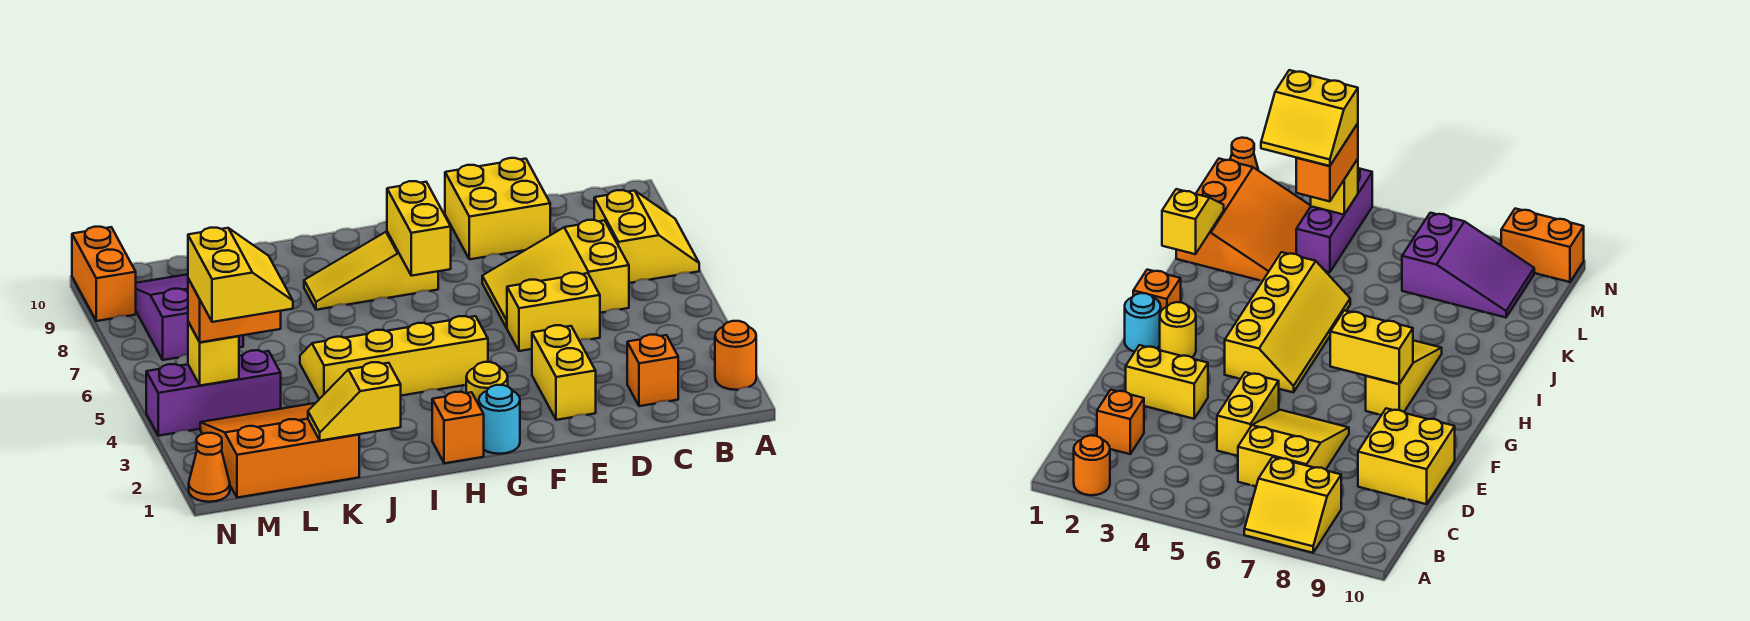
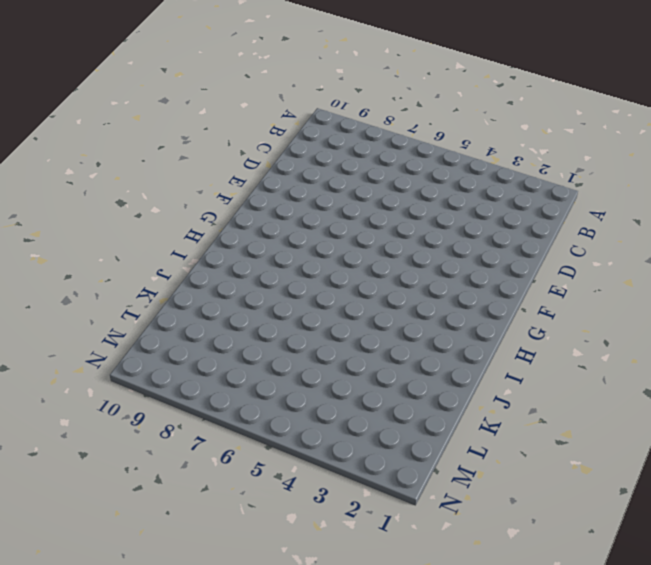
none -> orange 1x1 round brick [715,321,756,390]
none -> yellow 2x2 slope [594,190,699,283]
none -> orange 1x1 brick [627,335,678,406]

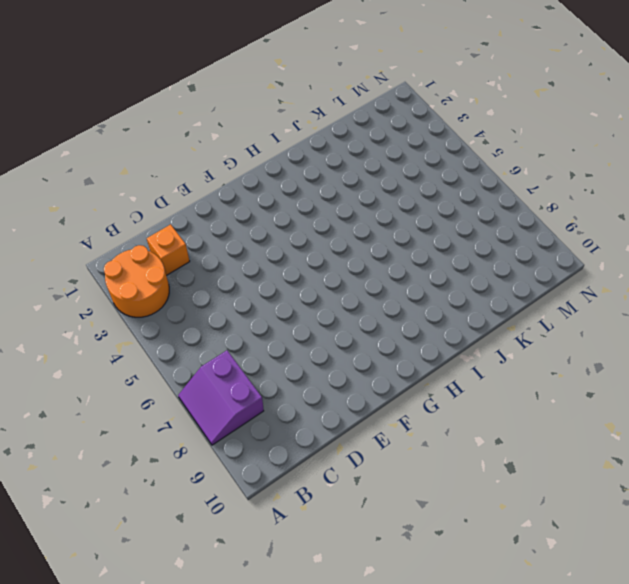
orange 2x2 round brick [104,245,169,317] -> orange 1x1 round brick [715,321,756,390]
purple 2x2 slope [178,350,264,445] -> yellow 2x2 slope [594,190,699,283]
none -> yellow 2x3 slope [482,220,629,328]
none -> yellow 1x2 brick [507,273,600,351]
none -> yellow 2x2 brick [445,158,550,259]

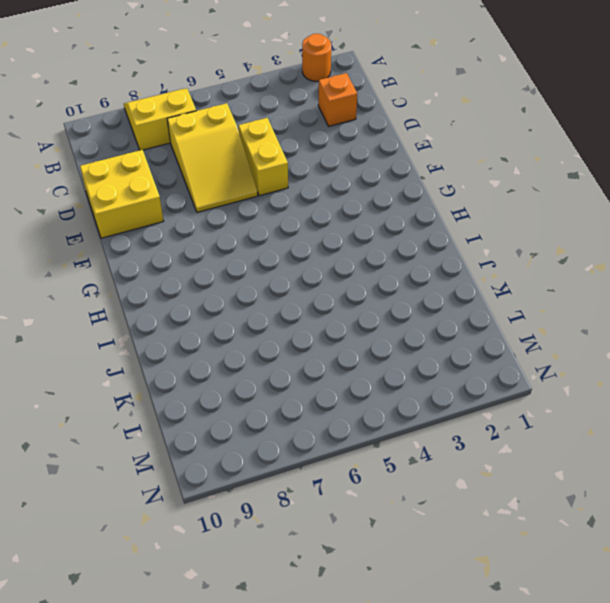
none -> yellow 1x2 brick [532,325,596,420]
none -> cyan 1x1 round brick [479,385,520,454]
none -> yellow 1x1 round brick [466,362,508,405]

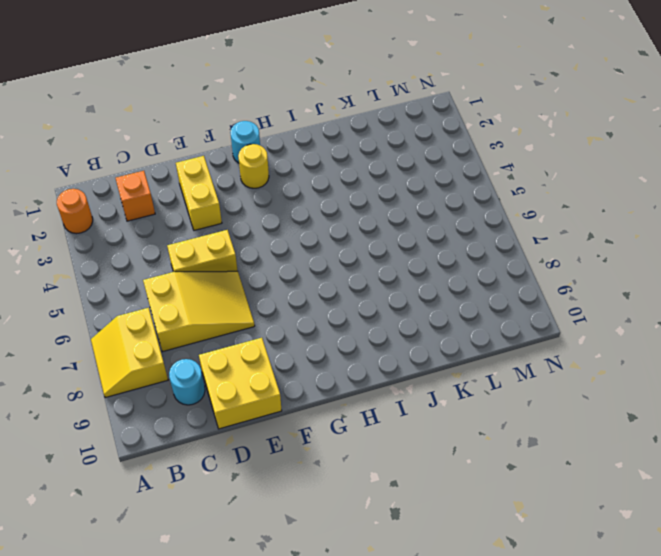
cyan 1x1 round brick [169,359,205,405] -> none
none -> yellow 2x4 slope [300,316,488,399]
none -> yellow 1x3 slope [304,232,438,310]
none -> orange 1x1 brick [432,392,484,463]

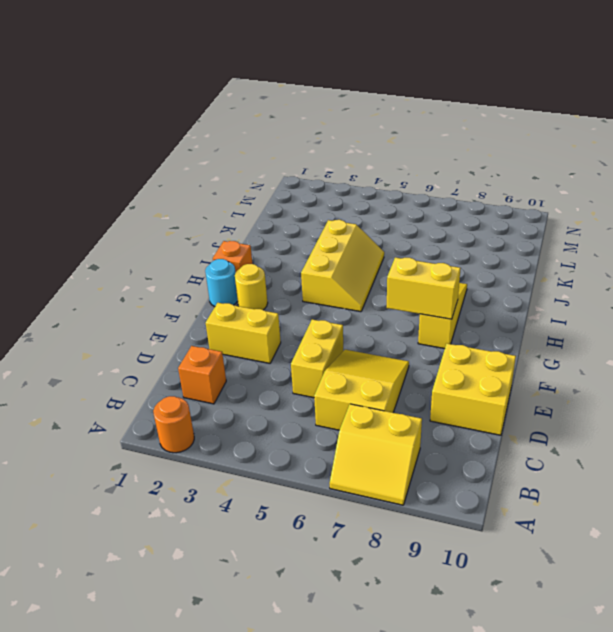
yellow 2x3 slope [301,220,384,312] -> yellow 2x4 slope [300,316,488,399]
none -> orange 3x3 slope [200,403,359,498]
none -> purple 1x3 brick [146,350,281,436]
none -> purple 2x3 slope [136,274,243,360]

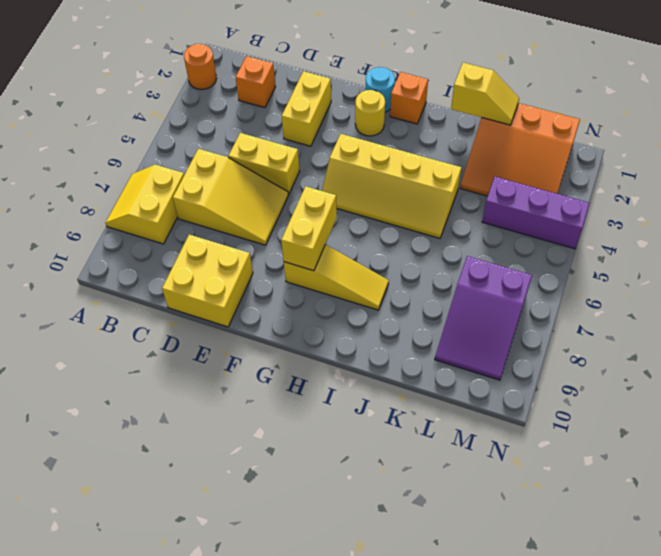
none -> orange 1x1 cone [189,433,230,502]
none -> orange 1x2 brick [72,227,136,321]
none -> yellow 1x1 brick [188,322,239,386]

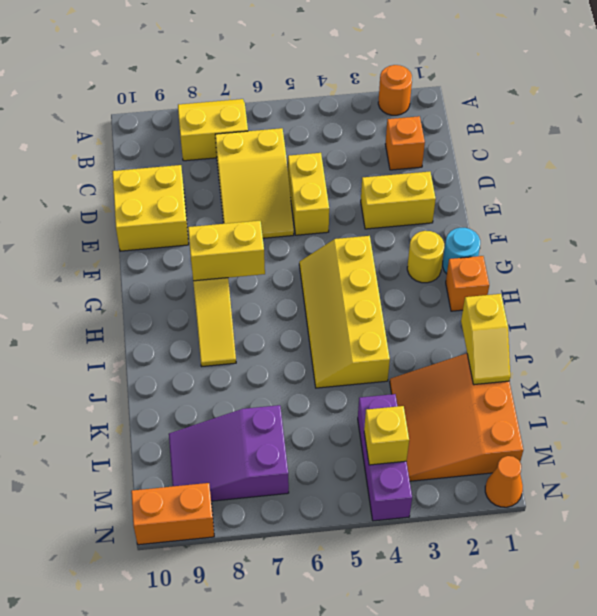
none -> orange 1x2 brick [188,279,281,342]
none -> yellow 2x2 slope [188,228,293,322]

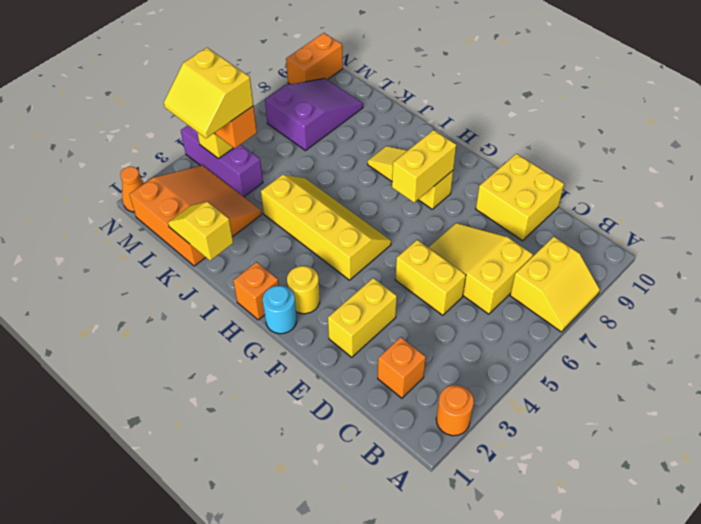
yellow 2x2 slope [164,48,253,138] -> yellow 2x2 slope turned to [188,228,293,322]

